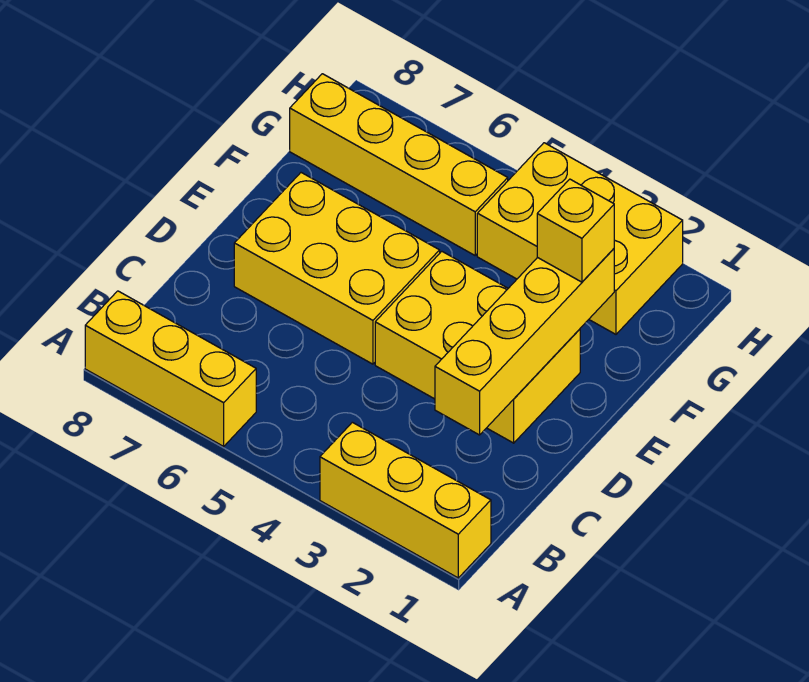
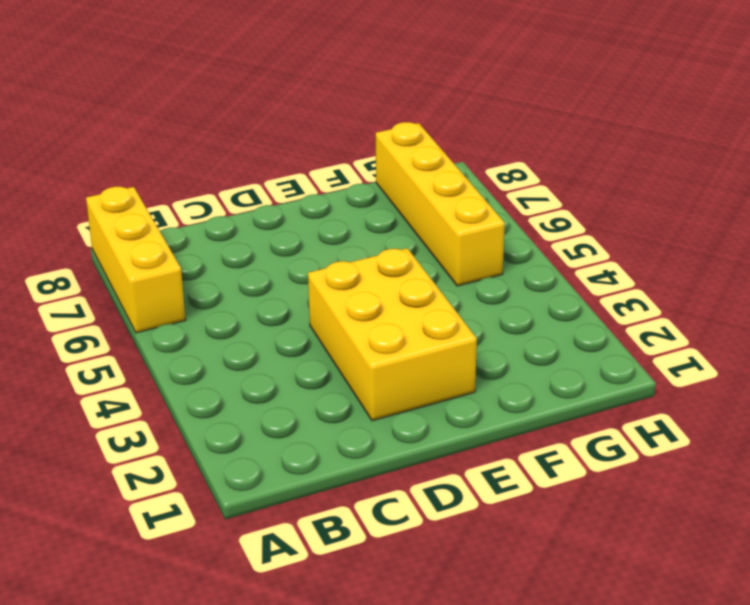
none -> yellow 1x3 brick [320,422,491,578]
none -> yellow 2x3 brick [234,173,440,364]

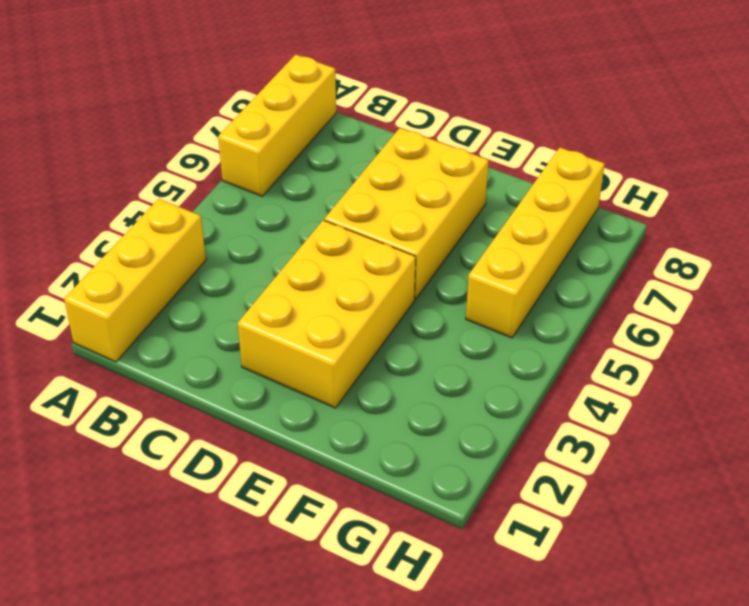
none -> yellow 2x3 brick [477,143,683,334]
none -> yellow 1x4 brick [435,249,614,435]

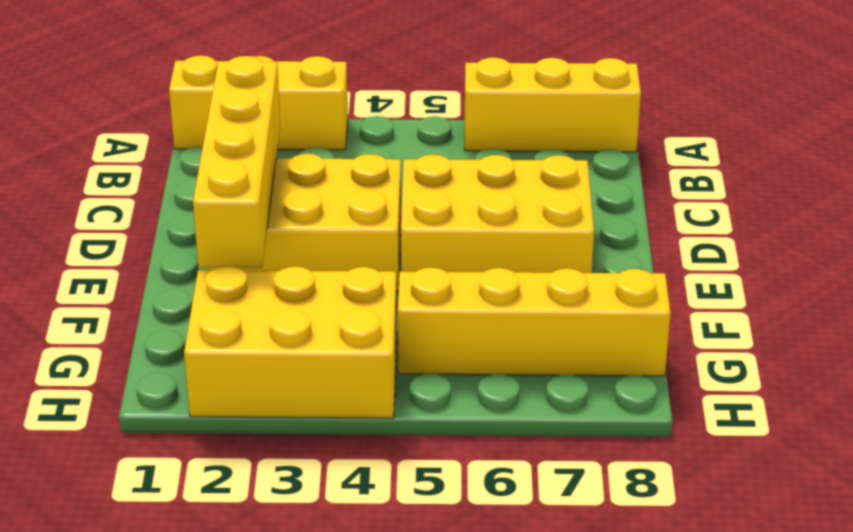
none -> yellow 1x1 brick [537,179,614,282]

